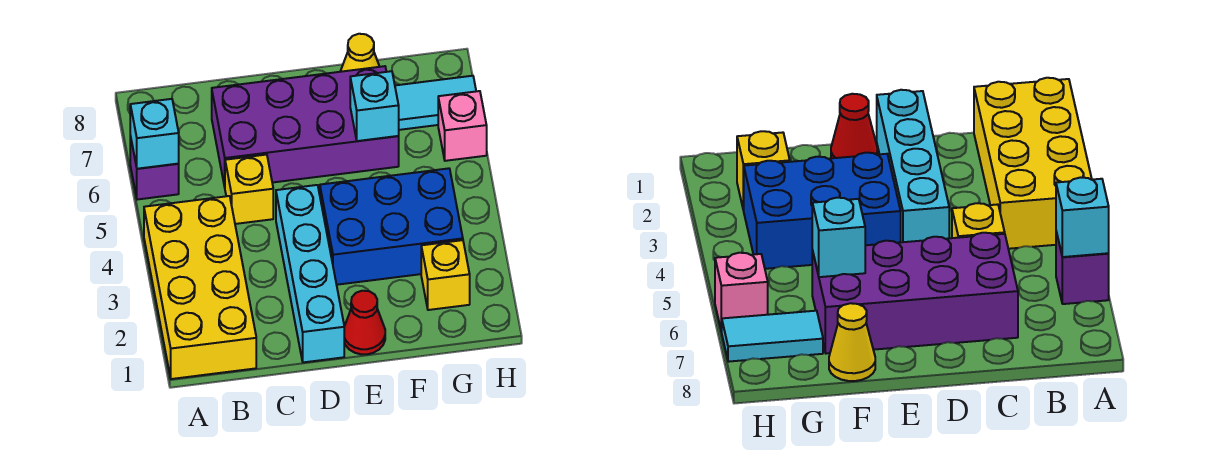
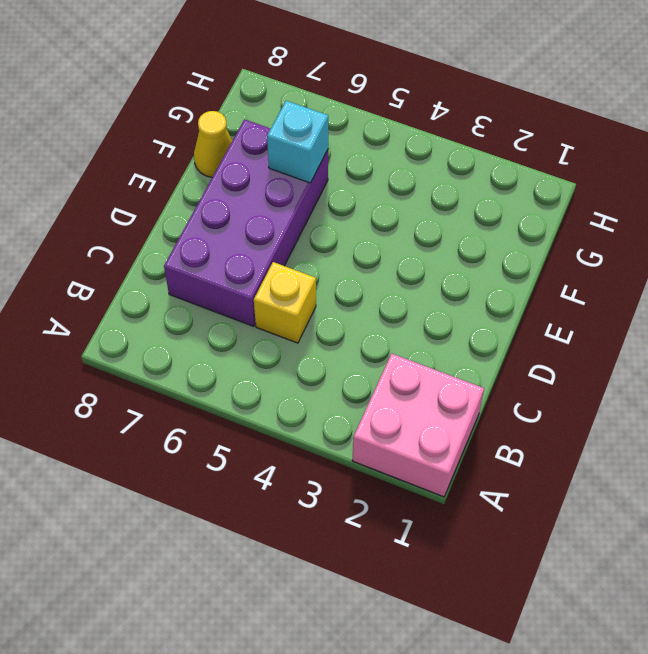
pink 2x2 brick [352,353,484,497] -> yellow 2x4 brick [144,196,256,379]
none -> purple 1x1 brick [130,136,179,200]
none -> cyan 1x4 brick [276,185,344,362]
none -> red 1x1 cone [344,291,385,354]

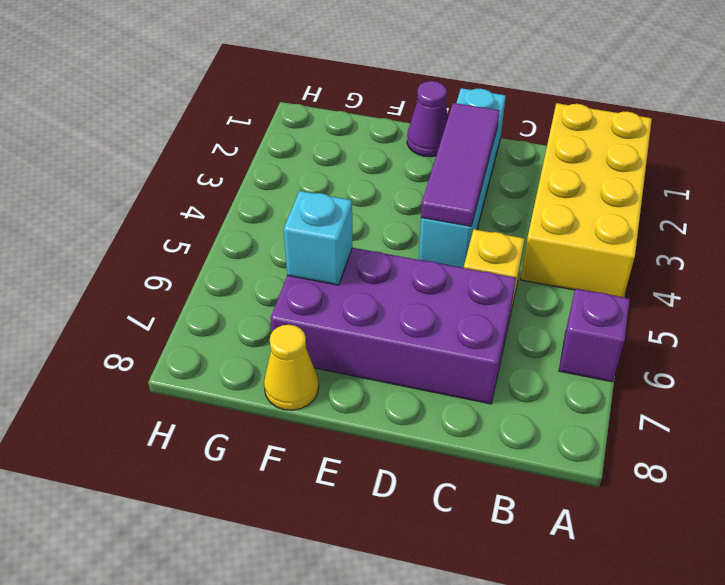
purple 1x3 tile [421,103,500,226] -> none
purple 1x1 cone [407,81,448,157] -> red 1x1 cone [344,291,385,354]
none -> blue 2x3 brick [320,168,463,285]
none -> yellow 1x1 brick [421,240,470,310]
none -> cyan 1x2 tile [395,76,476,130]

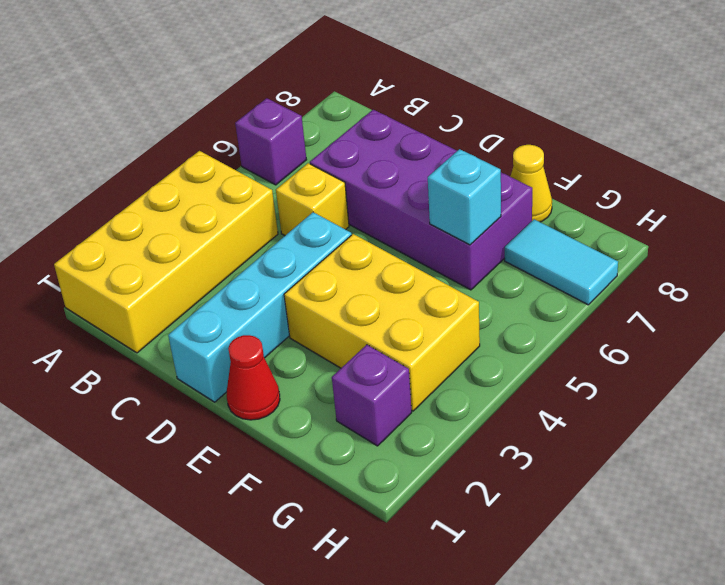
yellow 2x3 brick [284,234,480,411] -> blue 2x3 brick [320,168,463,285]
purple 1x1 brick [332,345,412,446] -> yellow 1x1 brick [421,240,470,310]
none -> pink 1x1 brick [438,91,487,161]
none -> cyan 1x1 brick [130,99,179,169]

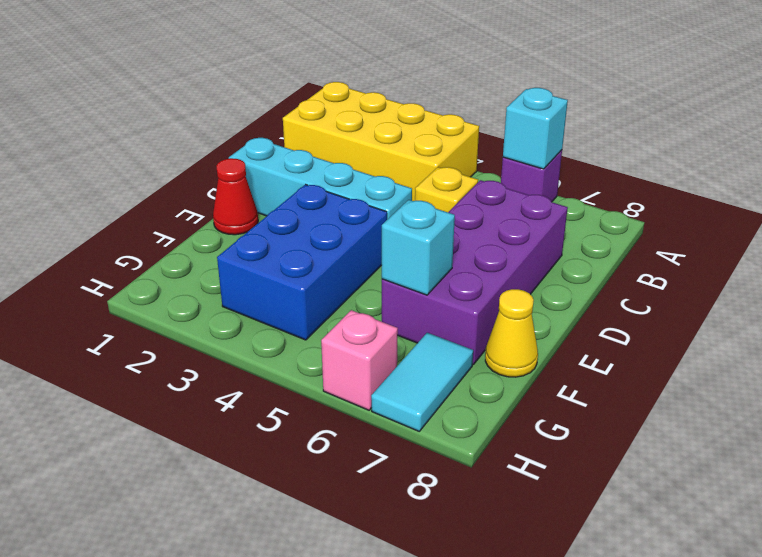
none -> yellow 1x1 brick [421,240,470,310]

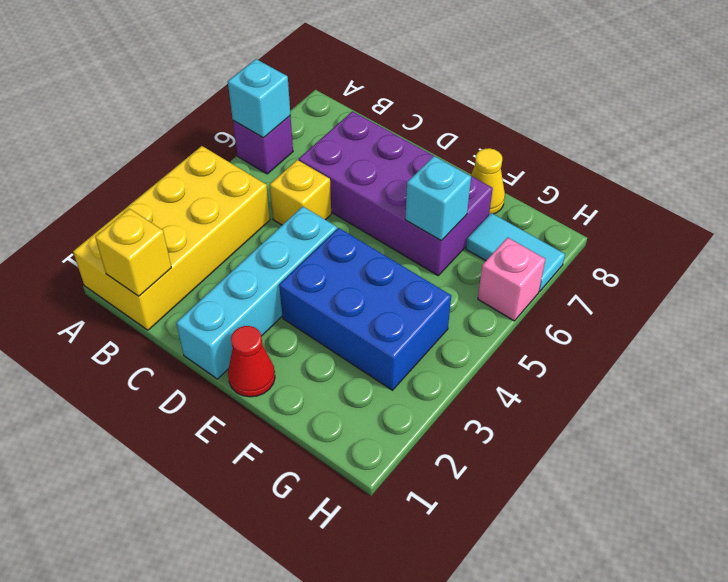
yellow 1x1 brick [95,209,171,296] -> yellow 1x1 brick moved to [421,240,470,310]

